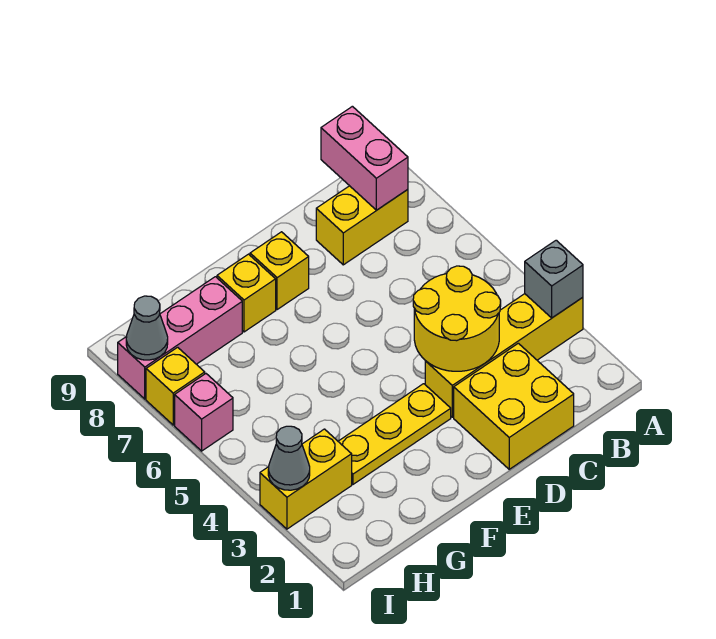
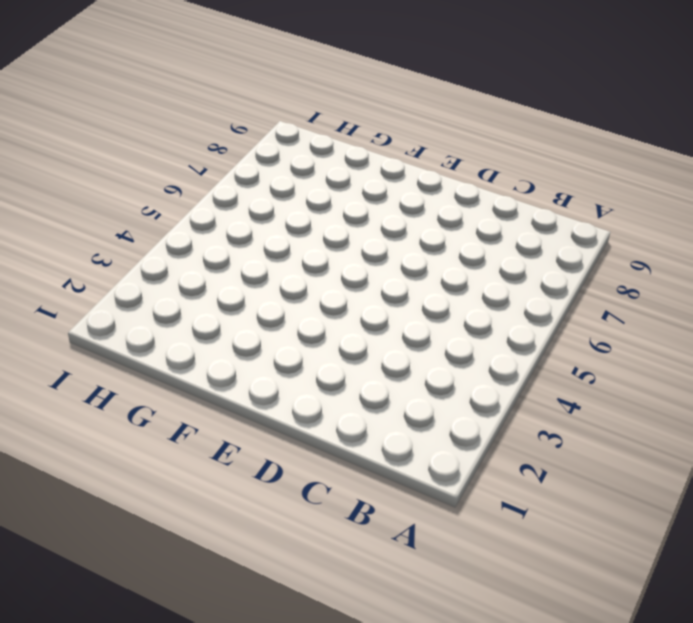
none -> yellow 1x4 brick [425,294,583,417]
none -> yellow 1x2 brick [316,186,408,265]
none -> yellow 2x2 brick [454,343,574,469]

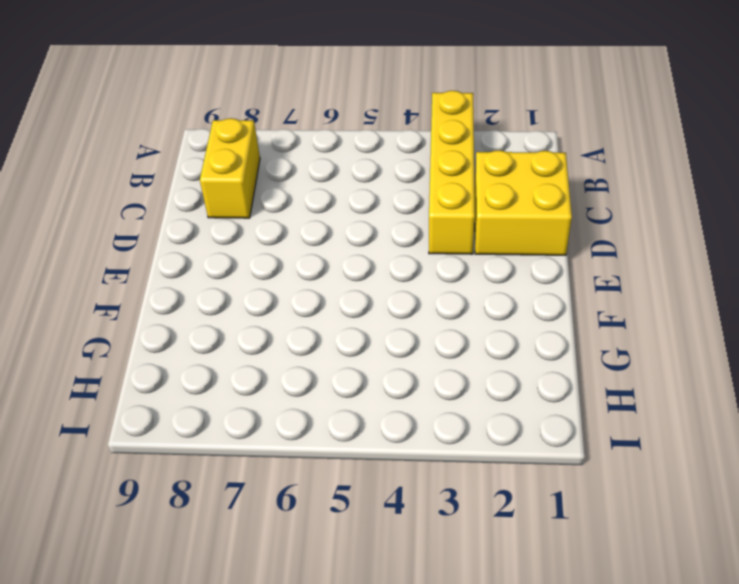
none -> yellow 1x3 plate [338,384,451,484]
none -> yellow 1x1 brick [250,232,309,310]
none -> yellow 1x1 brick [217,254,276,332]

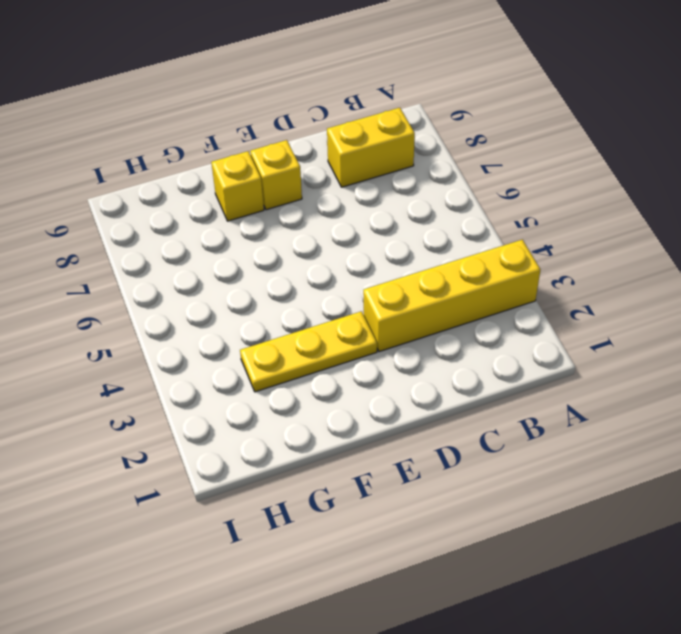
none -> yellow 2x2 brick [454,343,574,469]
none -> pink 1x3 brick [118,277,242,399]
none -> yellow 1x2 brick [260,429,352,529]

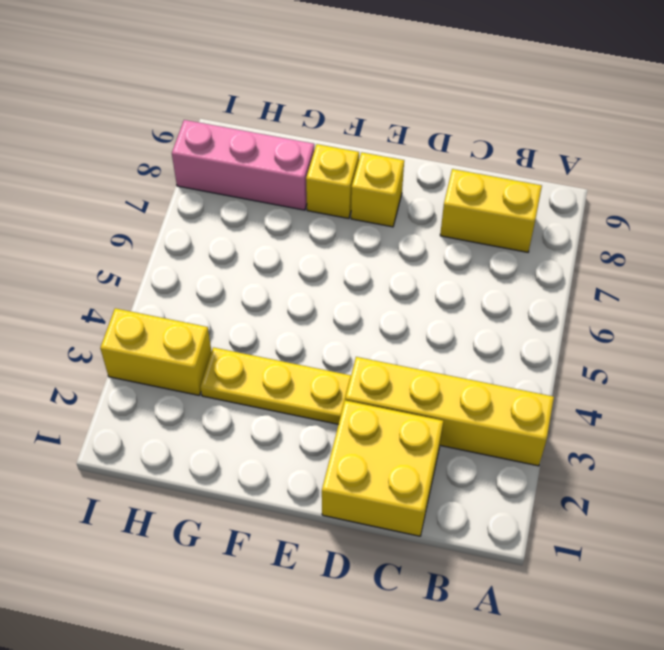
none -> pink 1x1 brick [175,374,233,451]
none -> yellow 1x1 brick [146,347,205,425]
none -> grey 1x1 brick [525,240,583,318]

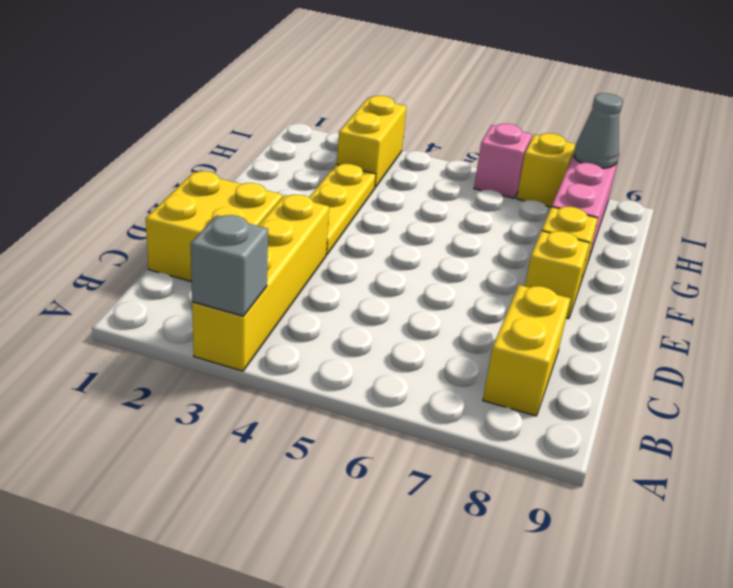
none -> pink 1x2 brick [321,106,408,210]
none -> yellow 2x2 round brick [413,266,501,371]
none -> grey 1x1 cone [268,426,310,490]

